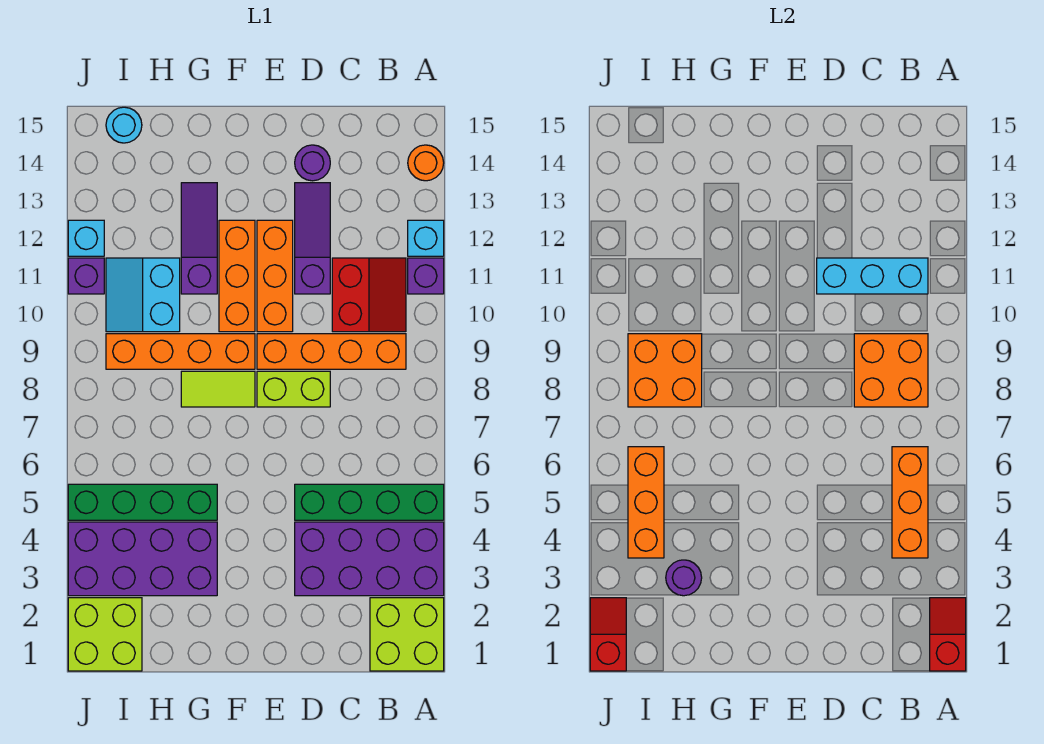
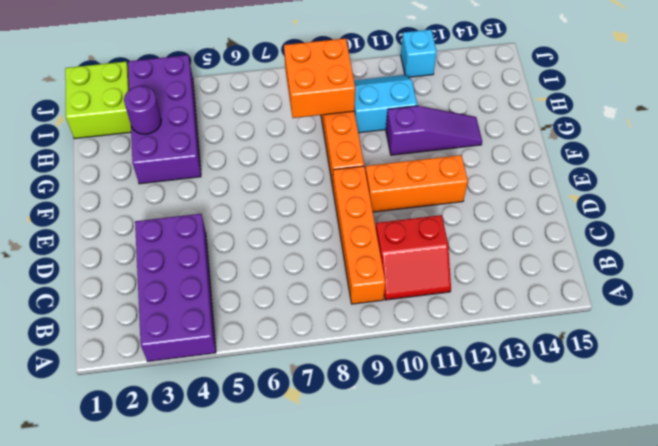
none -> lime 2x2 brick [370,598,444,671]
none -> green 1x4 brick [295,484,444,520]
none -> purple 1x1 brick [408,258,444,294]
none -> cyan 1x1 brick [408,220,444,256]

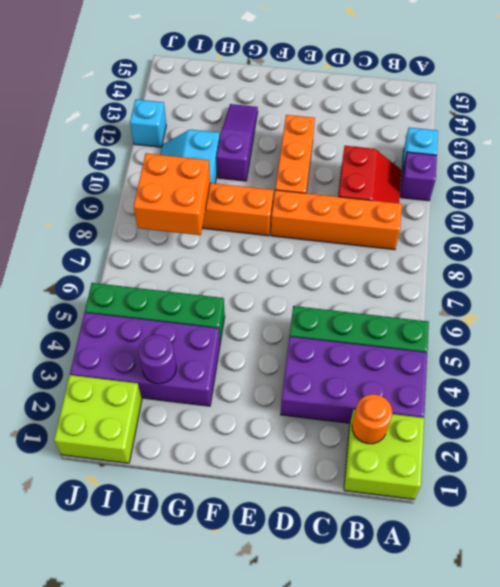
orange 1x1 round brick [352,394,392,444] -> orange 1x1 round brick moved to [408,145,444,181]
none -> lime 1x2 brick [257,371,330,407]
none -> purple 1x3 slope [295,183,330,294]
none -> purple 1x1 round brick [295,145,330,181]
none -> lime 1x2 tile [181,371,255,407]

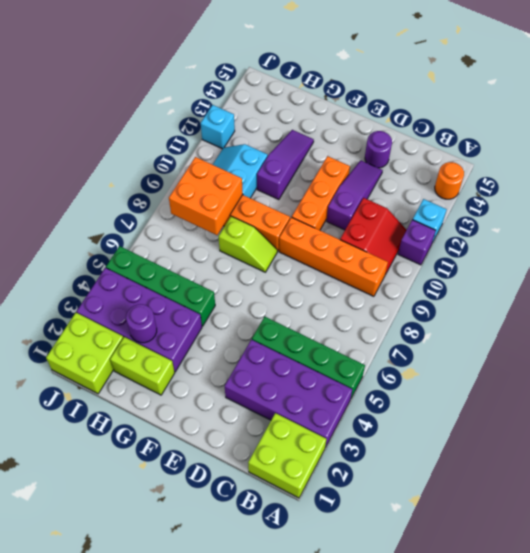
lime 1x2 slope [218,216,277,272] -> lime 1x2 tile [181,371,255,407]
lime 1x2 brick [110,337,175,395] -> lime 1x2 brick moved to [257,371,330,407]
none -> orange 1x3 brick [219,220,255,332]
none -> cyan 1x1 round brick [106,107,142,143]
none -> purple 1x1 brick [68,258,104,294]
none -> red 1x2 slope [930,598,966,671]

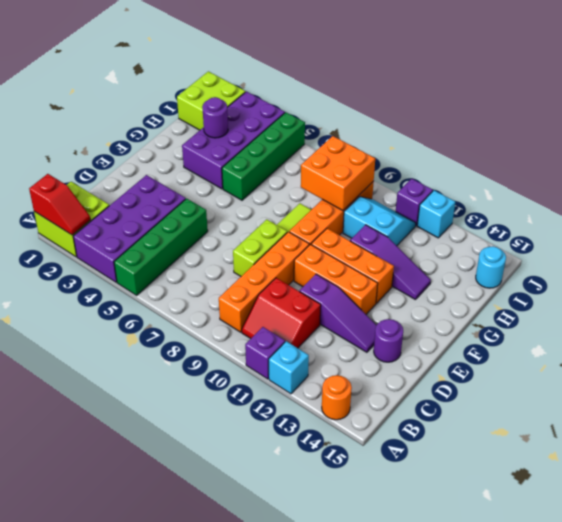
none -> orange 1x3 brick [892,447,928,558]
none -> orange 2x2 brick [854,334,928,407]
none -> cyan 1x3 brick [817,258,928,294]
none -> orange 1x3 brick [628,447,664,558]

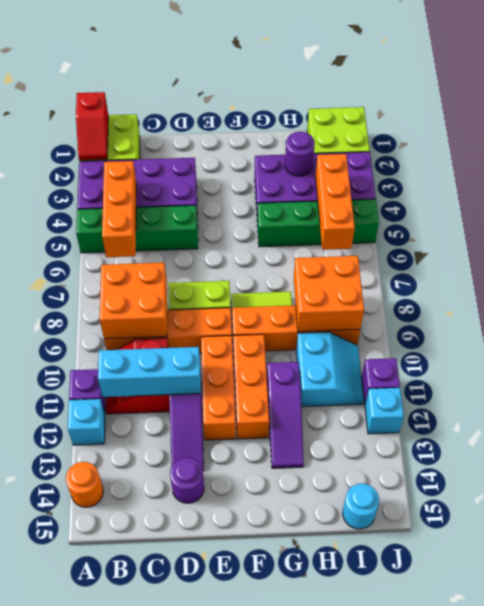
none -> red 1x2 slope [590,598,626,671]

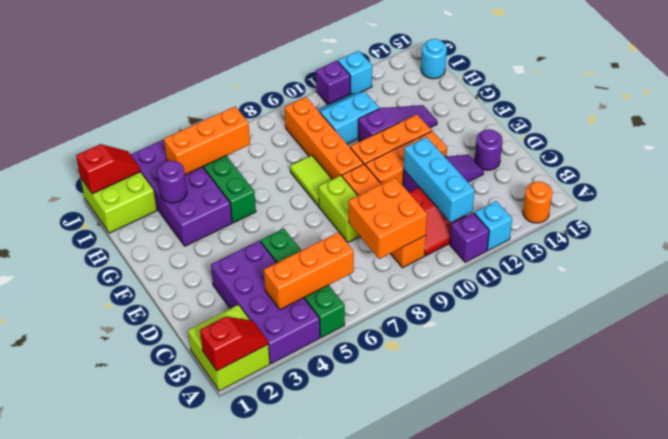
none -> orange 2x2 brick [628,334,702,407]

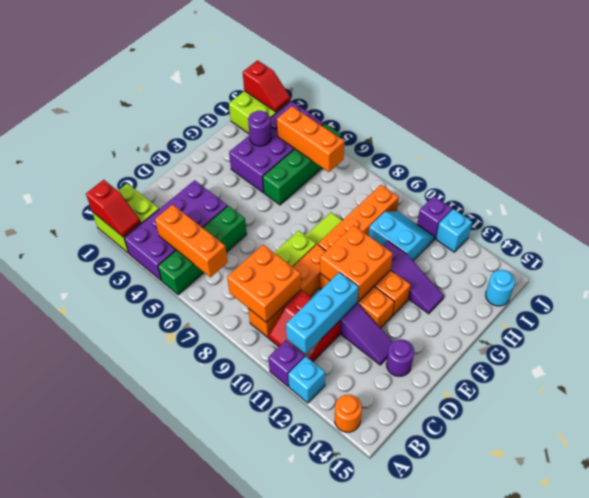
orange 2x2 brick [320,225,393,302] -> orange 2x2 brick moved to [628,334,702,407]

